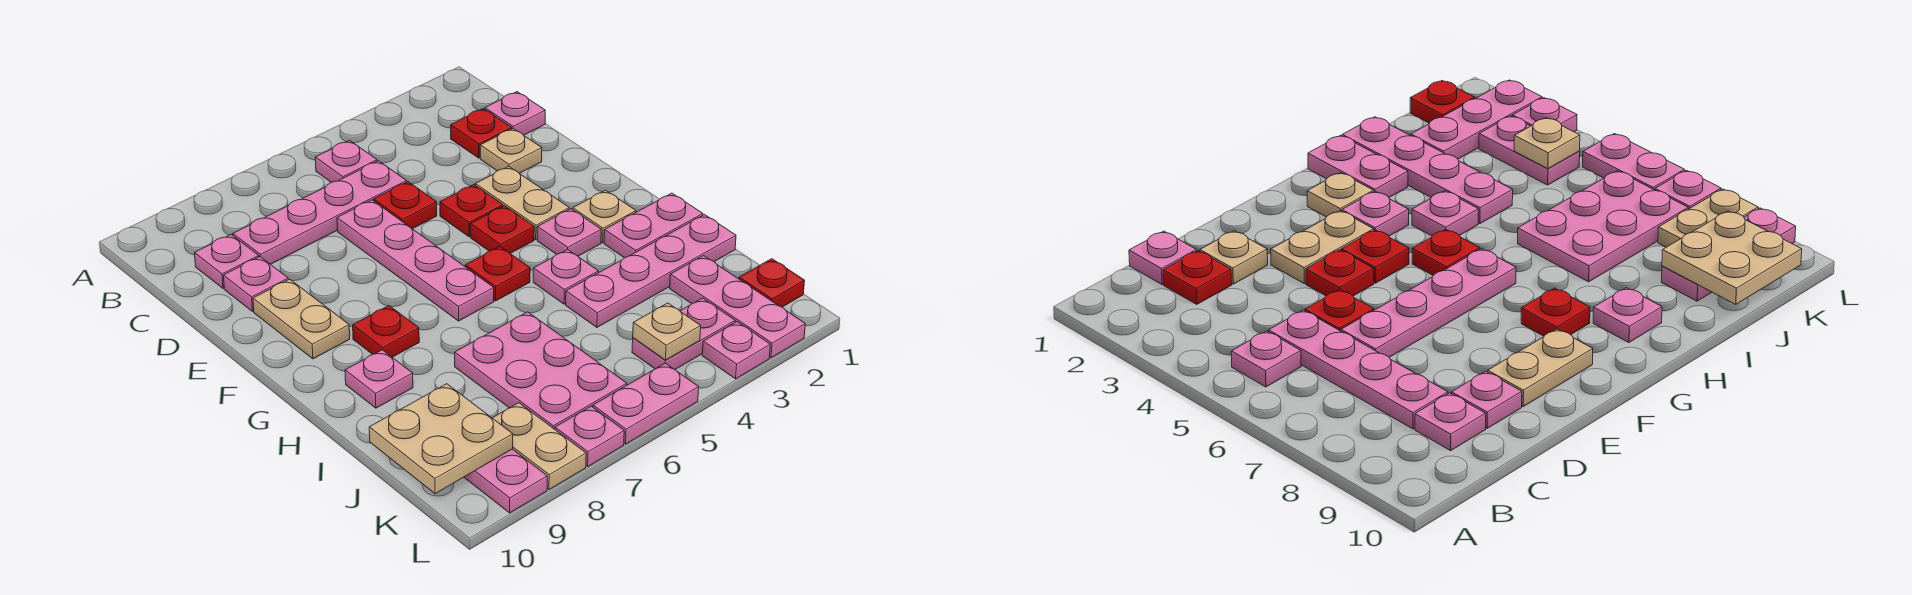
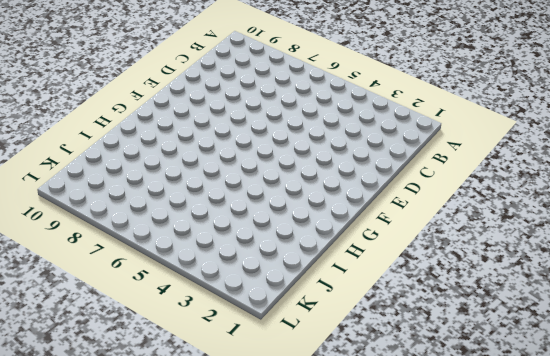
none -> pink 1x1 plate [315,140,377,183]
none -> pink 1x1 plate [485,92,545,135]
none -> red 1x1 plate [451,109,512,158]
none -> pink 1x4 plate [233,161,407,264]

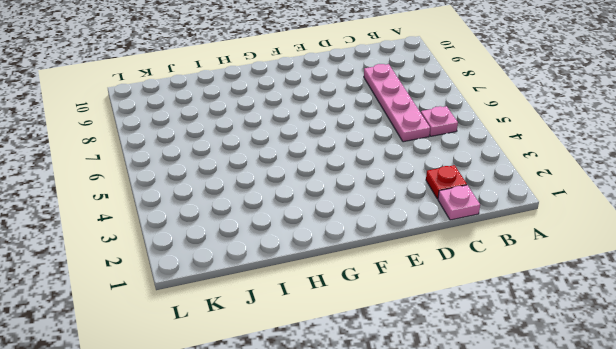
none -> pink 1x1 plate [195,235,259,288]
none -> tan 1x1 plate [480,129,542,173]
none -> red 1x1 plate [374,182,437,229]
none -> pink 1x4 plate [337,200,494,321]

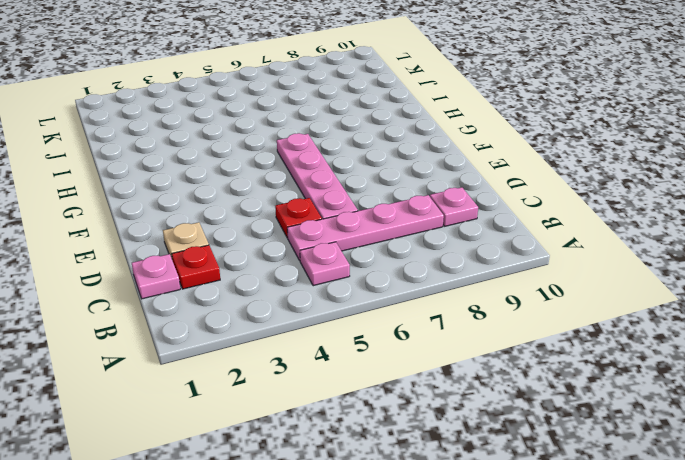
none -> pink 1x1 plate [223,257,288,311]
none -> tan 1x2 plate [475,166,569,240]
none -> red 1x1 plate [440,184,503,237]
none -> tan 1x2 plate [253,279,350,359]

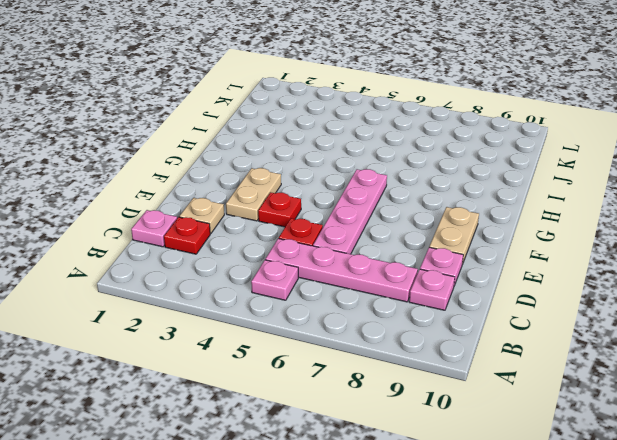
none -> red 1x1 plate [470,206,534,254]
none -> tan 1x1 plate [573,190,636,243]
none -> pink 1x1 plate [537,209,601,256]
none -> red 1x1 plate [465,247,530,301]

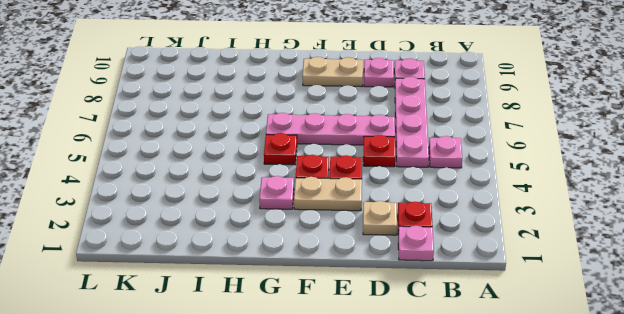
none -> tan 1x1 plate [573,190,636,243]
none -> red 1x1 plate [353,306,419,357]
none -> pink 1x2 plate [604,193,703,258]
none -> pink 1x1 plate [533,249,599,304]

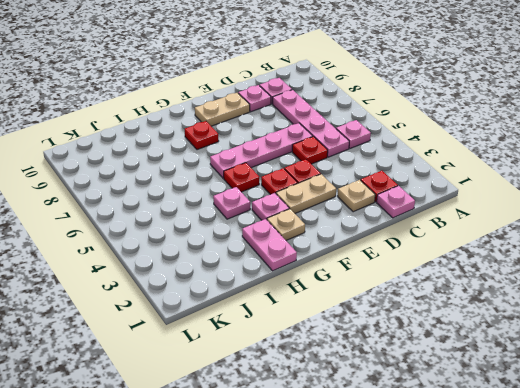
none -> pink 1x1 plate [345,350,413,408]
none -> pink 1x4 plate [566,215,736,327]
none -> pink 2x3 plate [455,312,627,429]
none -> pink 1x3 plate [670,256,805,358]

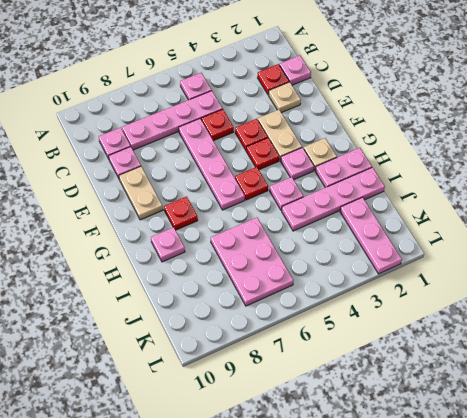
none -> pink 1x3 plate [464,449,547,513]
none -> red 1x1 plate [739,259,805,307]
none -> pink 1x2 plate [632,298,735,370]
none -> tan 1x2 plate [493,403,586,490]

